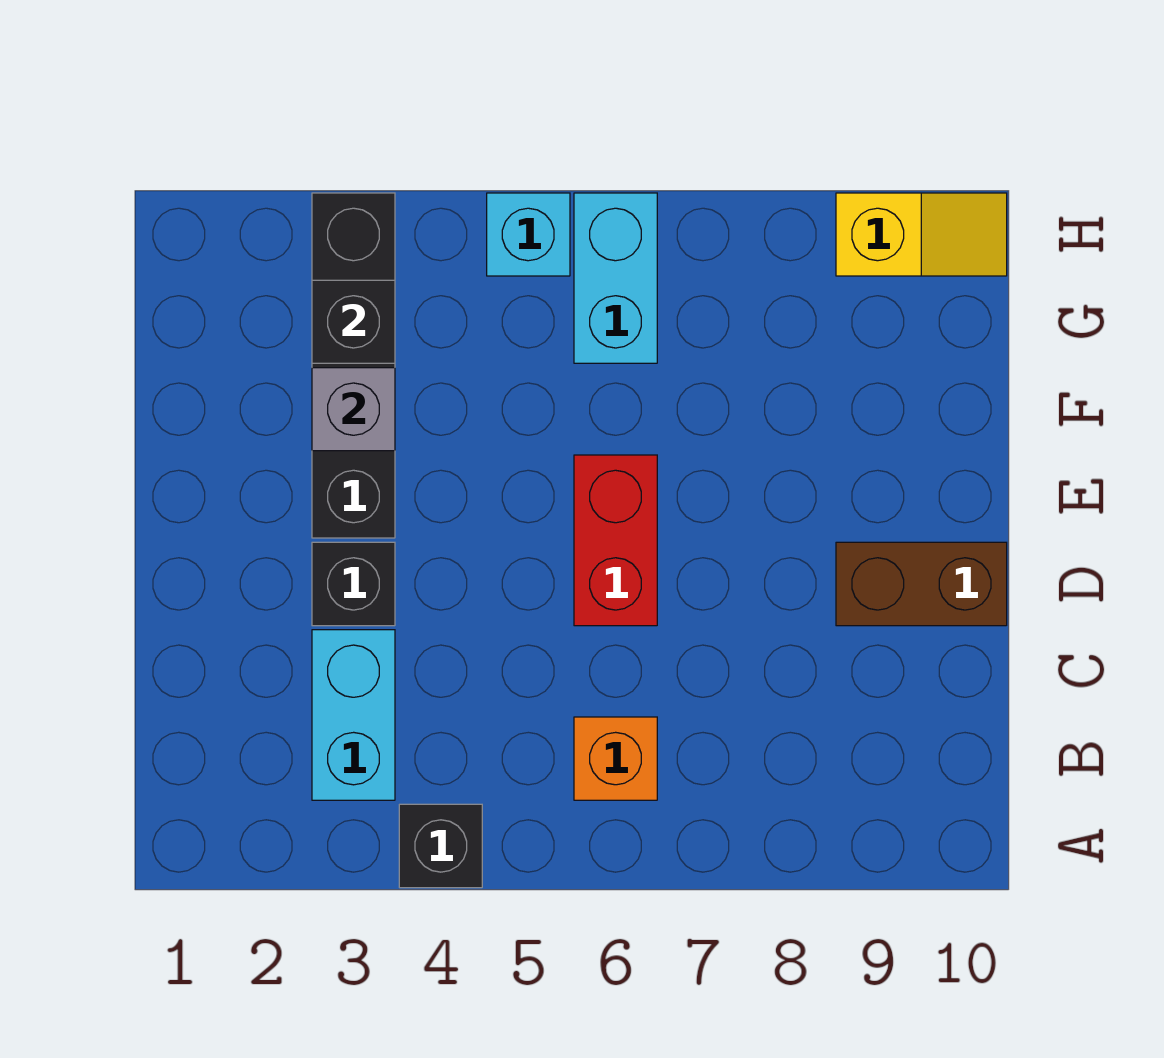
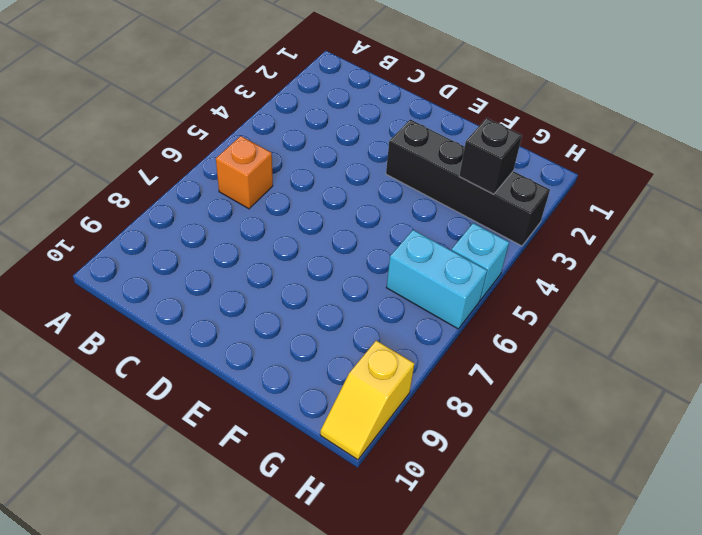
none -> black 1x1 brick [399,804,482,888]
none -> cyan 1x2 brick [312,630,395,800]
none -> black 1x1 brick [312,542,395,626]

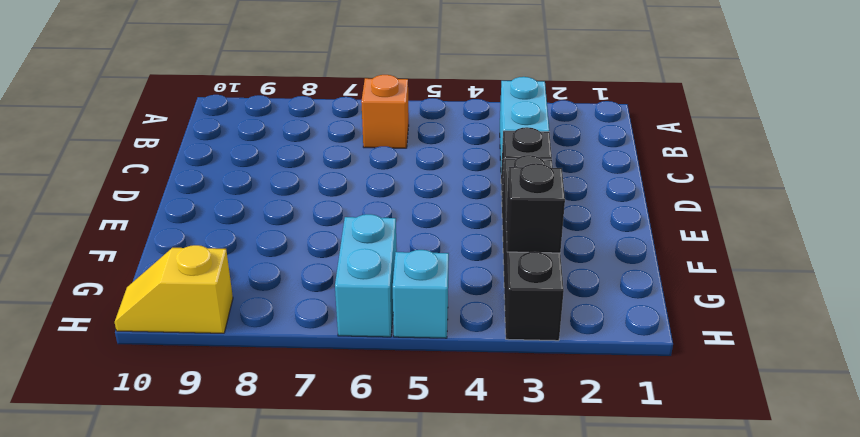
none -> black 1x1 brick [399,804,482,888]
none -> red 1x2 brick [574,455,657,626]
none -> brown 1x2 brick [836,542,1007,626]

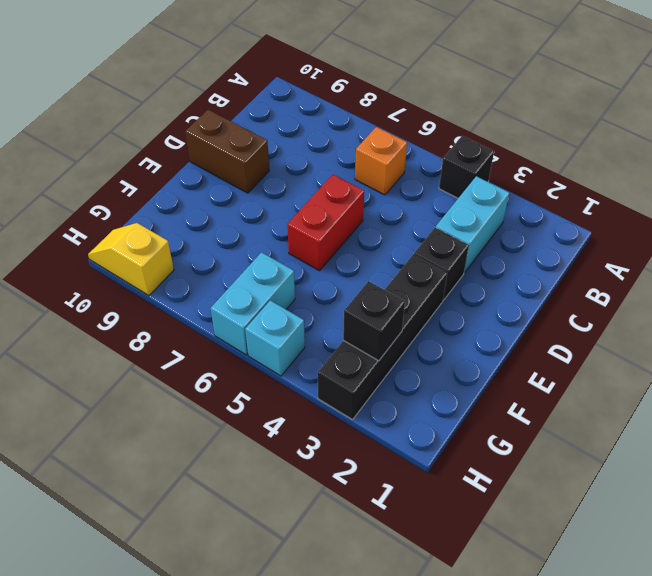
none -> grey 1x1 brick [312,368,395,451]

